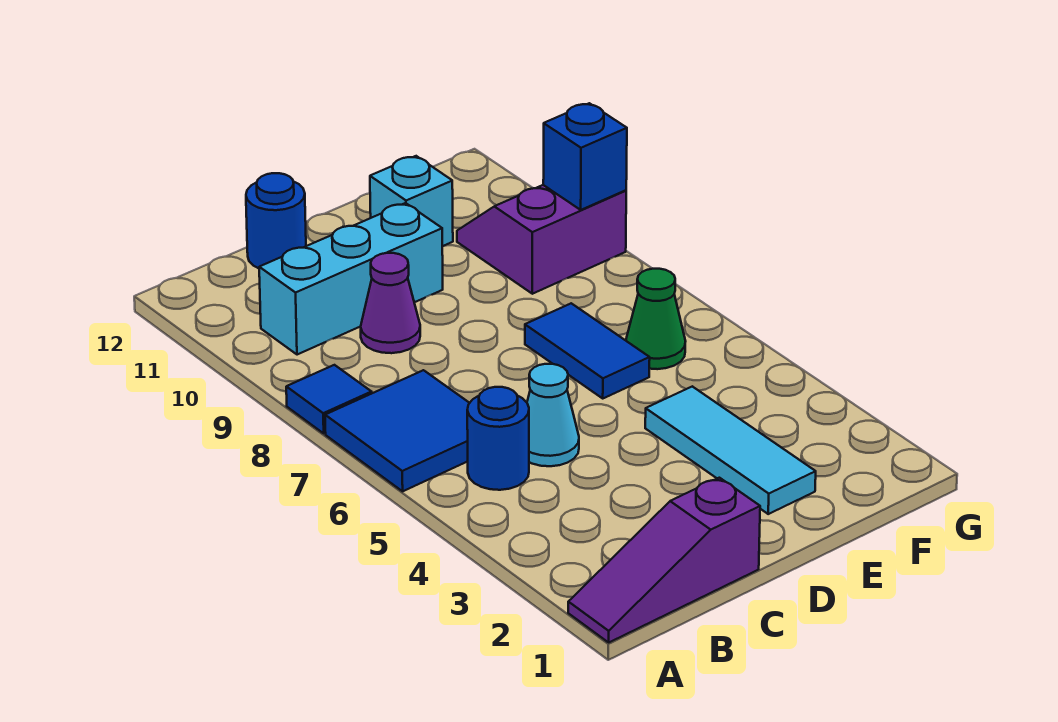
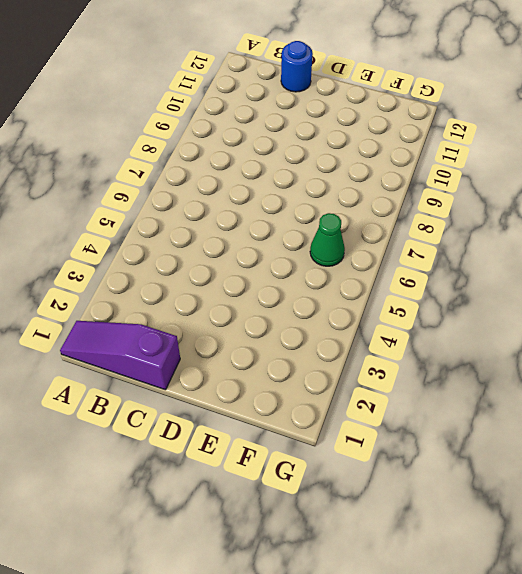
none -> blue 2x2 tile [325,370,469,491]
none -> blue 1x1 tile [286,365,372,433]
none -> blue 1x1 round brick [467,387,529,490]

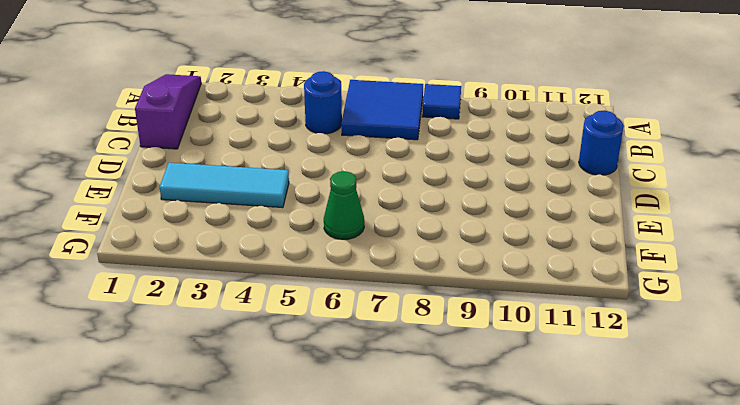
none -> cyan 1x3 brick [259,203,443,355]
none -> cyan 1x1 cone [527,364,579,466]
none -> purple 1x1 cone [361,253,420,353]

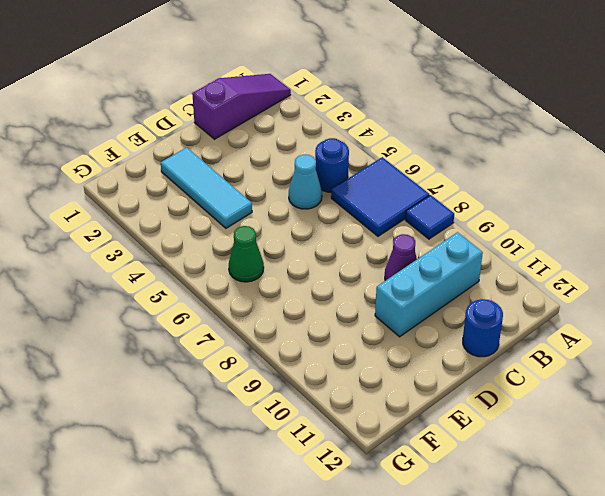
none -> blue 1x2 tile [525,303,650,398]
none -> cyan 1x1 brick [370,156,453,246]
none -> purple 2x2 slope [457,185,626,294]

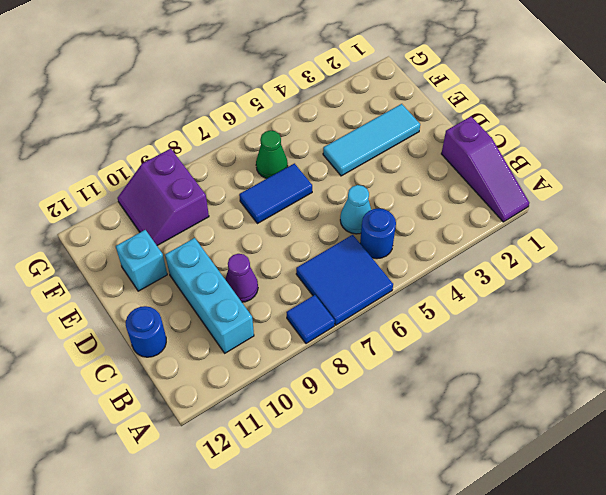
none -> blue 1x1 brick [543,103,627,210]

